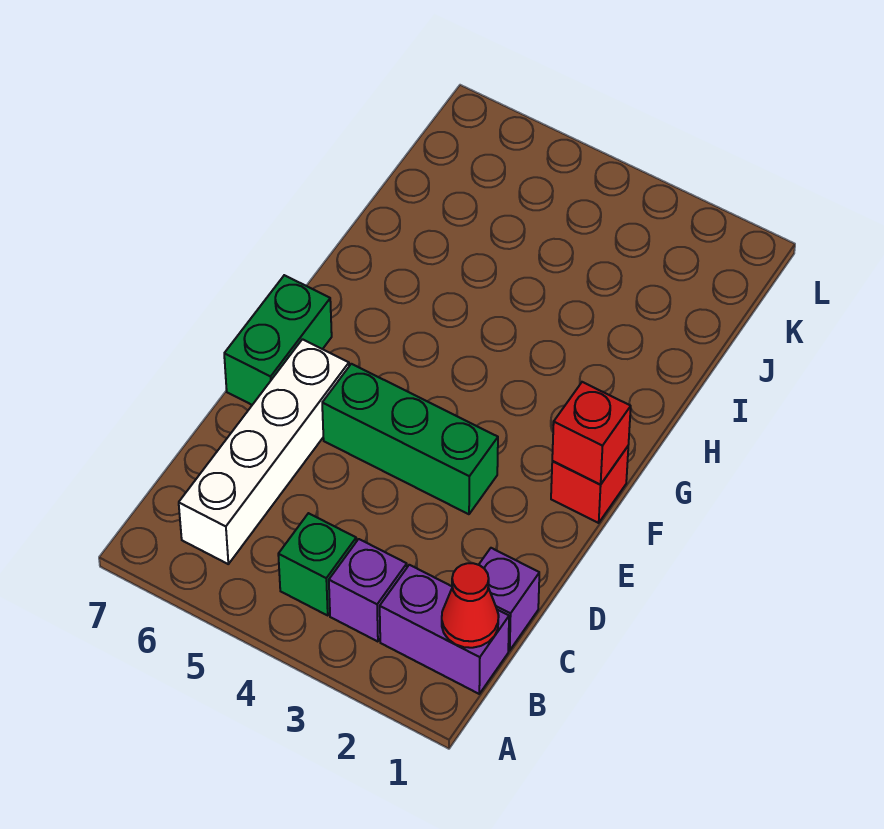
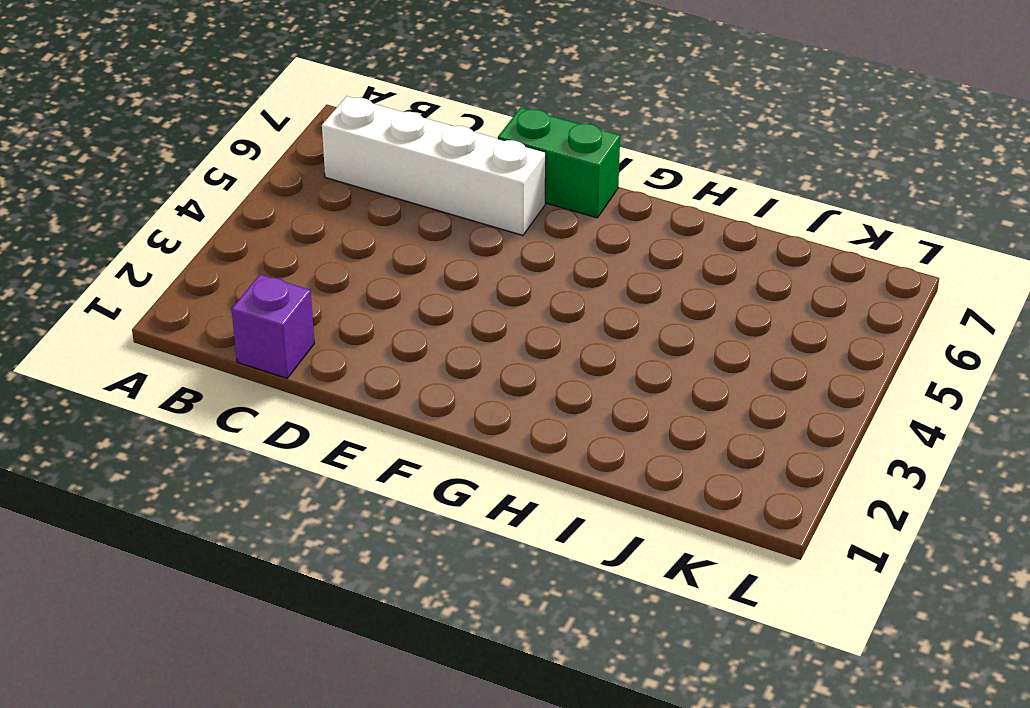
none -> purple 1x2 brick [380,565,509,694]
none -> purple 1x1 brick [329,539,407,642]

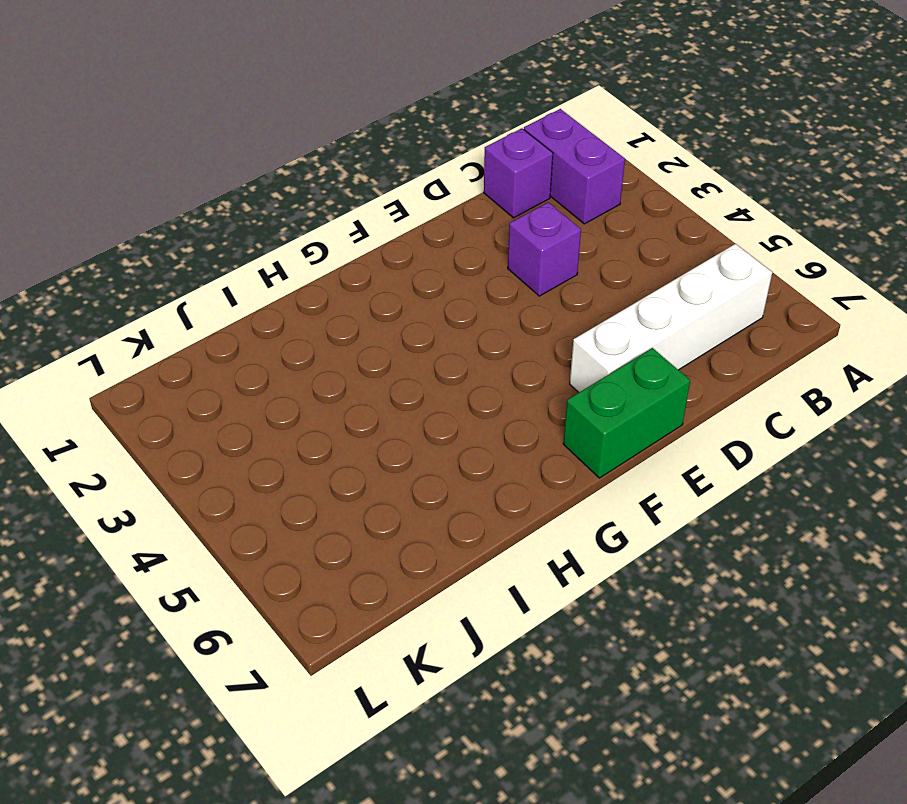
purple 1x1 brick [508,202,581,296] -> purple 1x1 brick moved to [329,539,407,642]
none -> green 1x1 brick [278,513,356,615]
none -> green 1x3 brick [322,364,498,514]

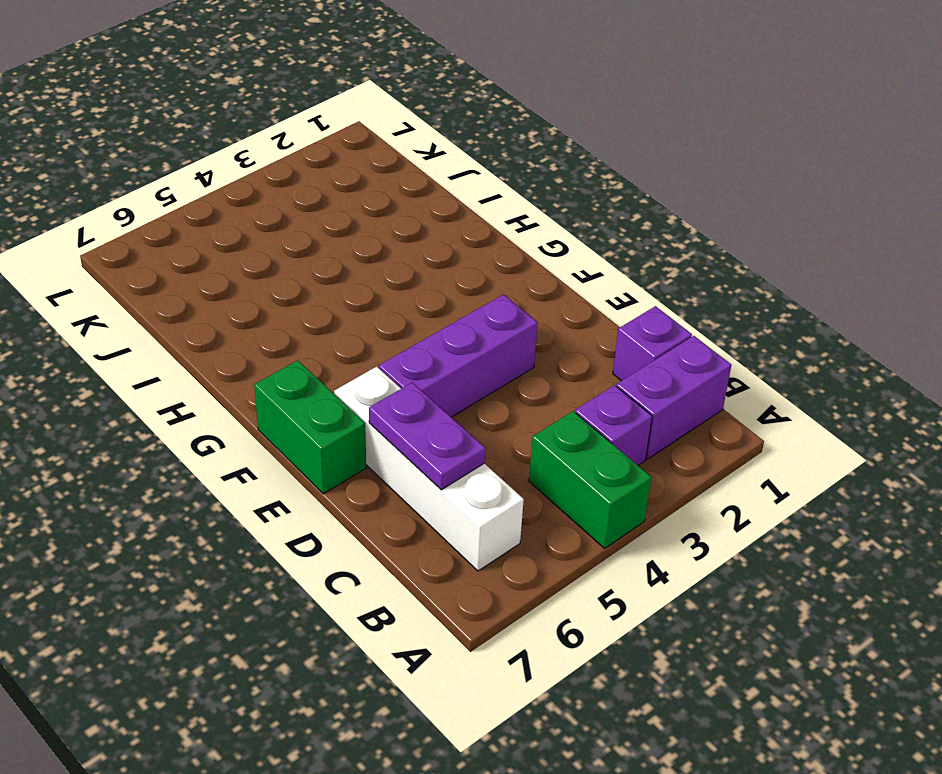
green 1x2 brick [529,411,651,548] -> green 1x1 brick [278,513,356,615]
purple 1x2 plate [369,383,485,490] -> none
purple 1x3 brick [379,295,538,417] -> green 1x3 brick [322,364,498,514]
none -> red 1x1 brick [551,447,628,523]
none -> red 1x1 cone [442,563,499,648]

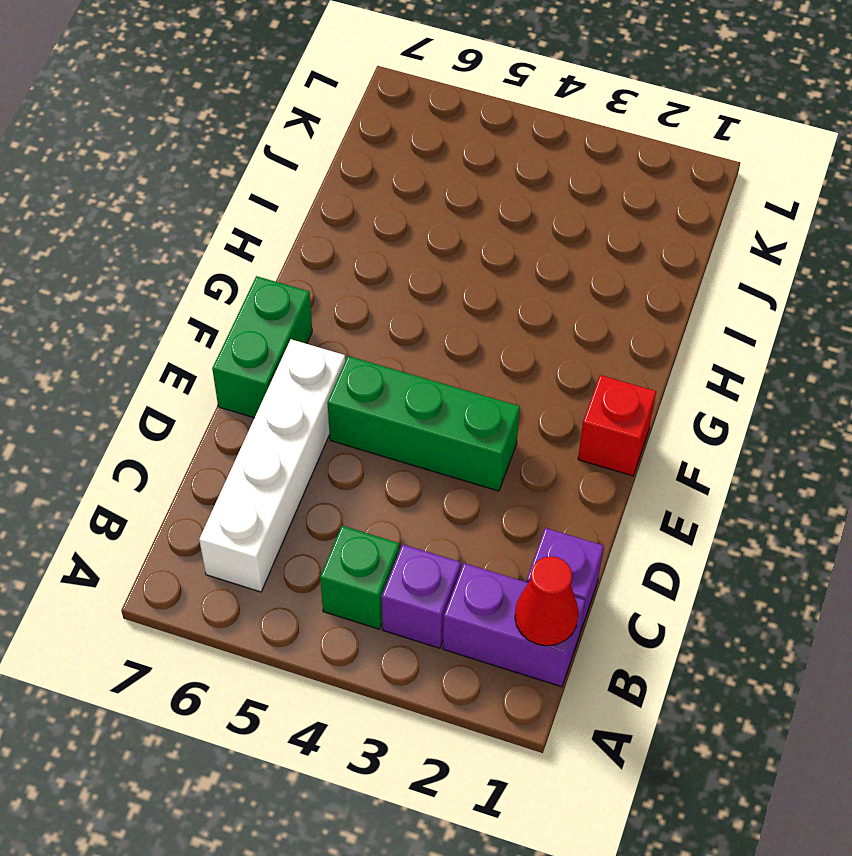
none -> red 1x1 brick [552,382,631,485]

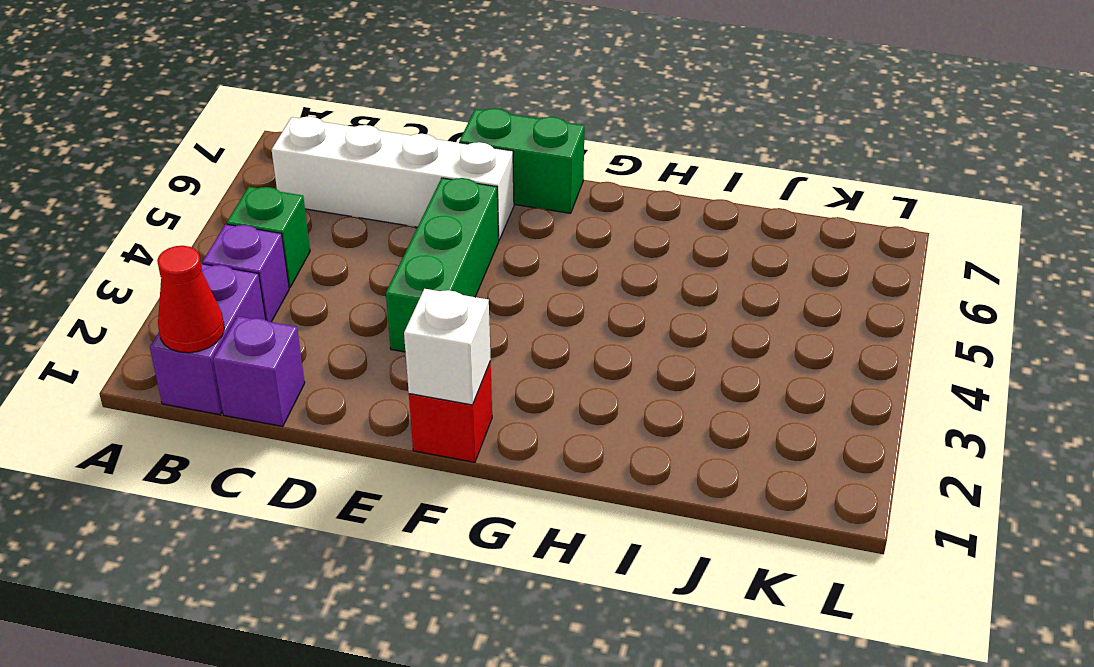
white 1x1 brick [404,289,491,405] -> red 1x1 brick [552,382,631,485]

